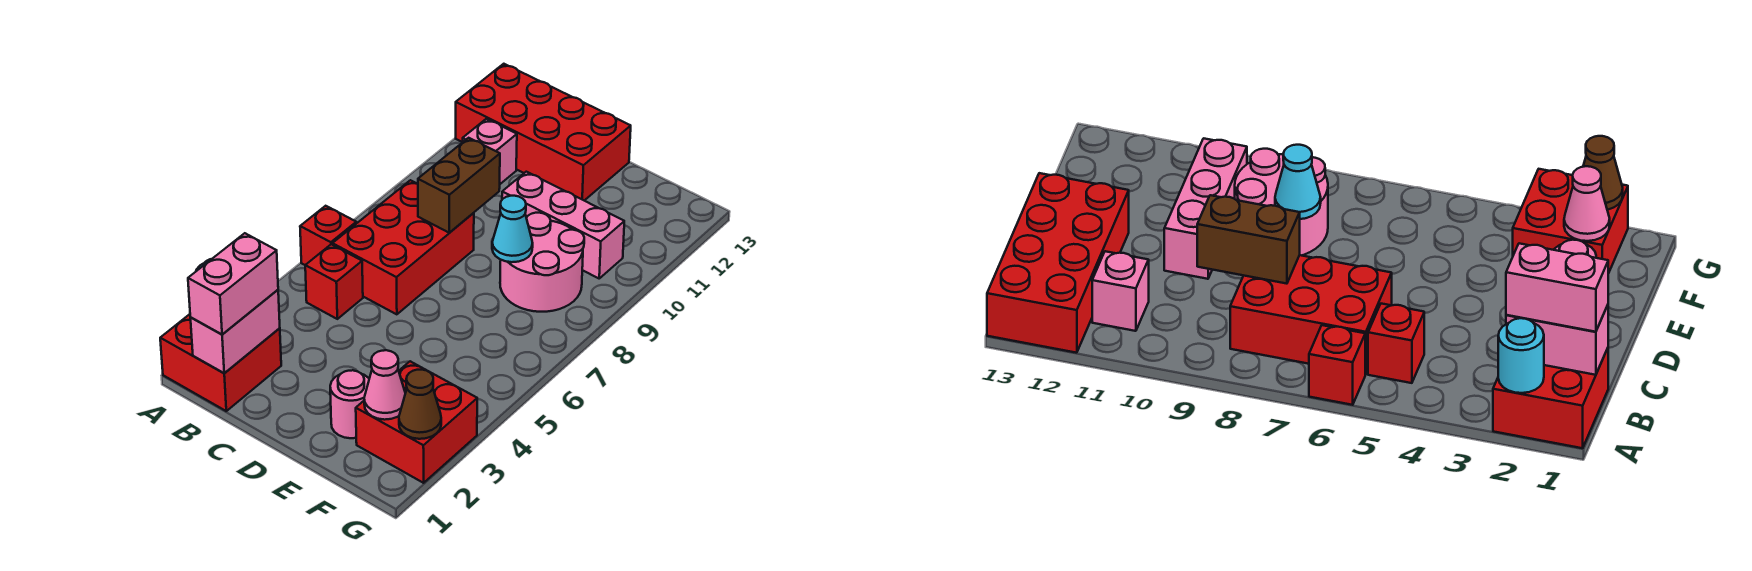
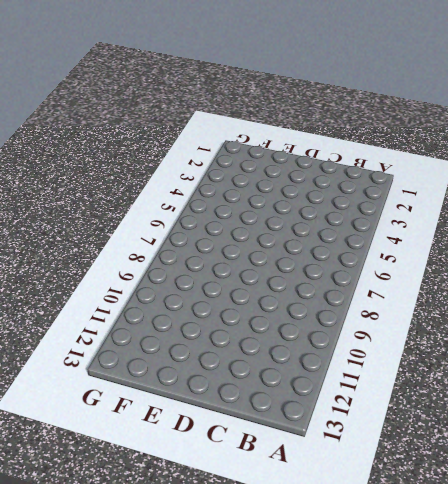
none -> red 2x2 brick [160,314,281,411]
none -> red 1x1 brick [300,206,356,265]
none -> red 2x4 brick [456,64,631,201]

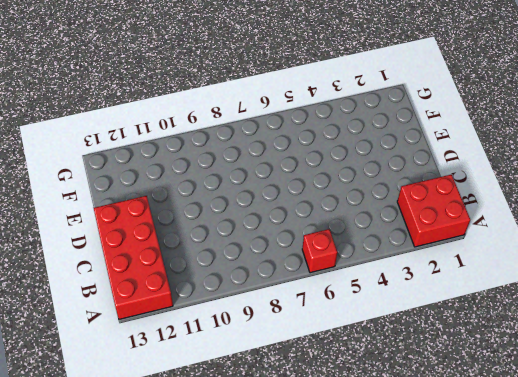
none -> red 1x1 brick [305,244,363,319]
none -> red 2x3 brick [332,180,474,314]
none -> pink 1x1 brick [463,119,517,184]

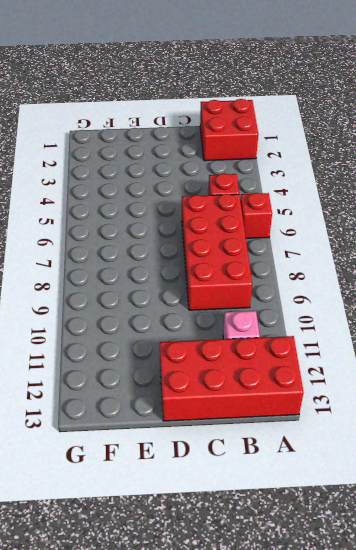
red 2x4 brick [182,194,252,310] -> red 2x3 brick [332,180,474,314]
none -> pink 1x3 brick [502,172,624,278]
none -> pink 1x1 round brick [330,370,369,438]
none -> pink 2x2 round brick [500,213,584,312]

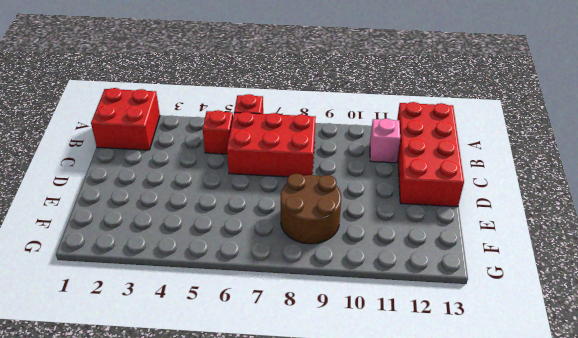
brown 2x2 round brick [281,174,341,244] -> pink 2x2 round brick [500,213,584,312]
none -> pink 1x3 brick [502,172,624,278]
none -> pink 1x1 round brick [330,370,369,438]
none -> red 2x2 brick [356,361,477,483]

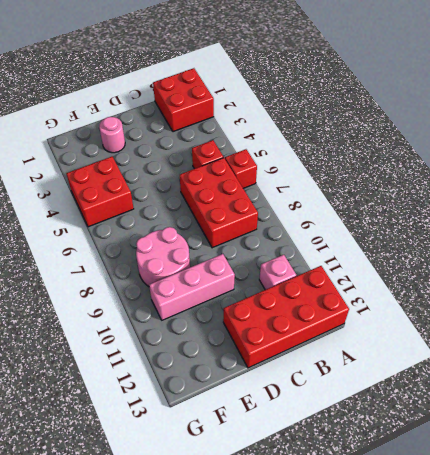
red 2x2 brick [66,157,134,227] -> red 2x2 brick moved to [356,361,477,483]
none -> cyan 1x1 round brick [1498,318,1544,393]
none -> pink 1x2 brick [191,290,280,373]
none -> brown 1x2 brick [418,138,500,233]

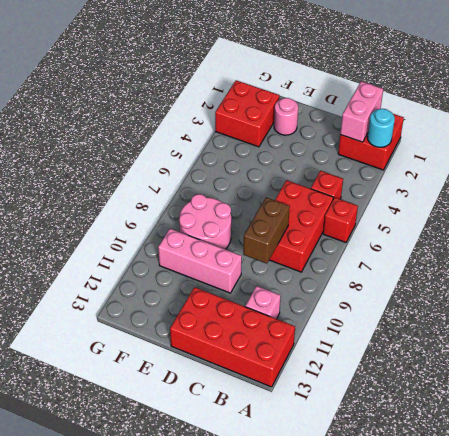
none -> cyan 1x1 cone [492,196,533,262]
none -> pink 1x1 cone [364,350,405,420]
none -> brown 1x1 cone [399,370,441,439]

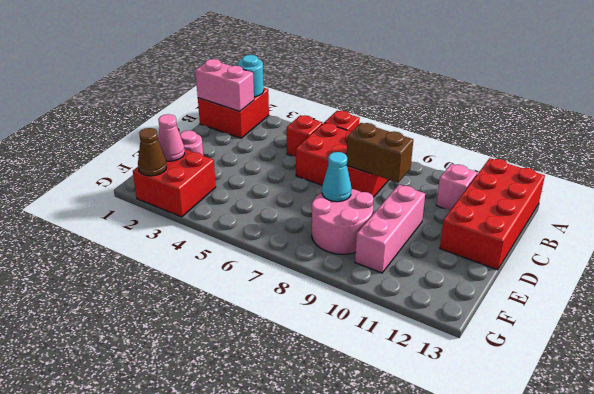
none -> pink 1x2 brick [188,233,278,334]

